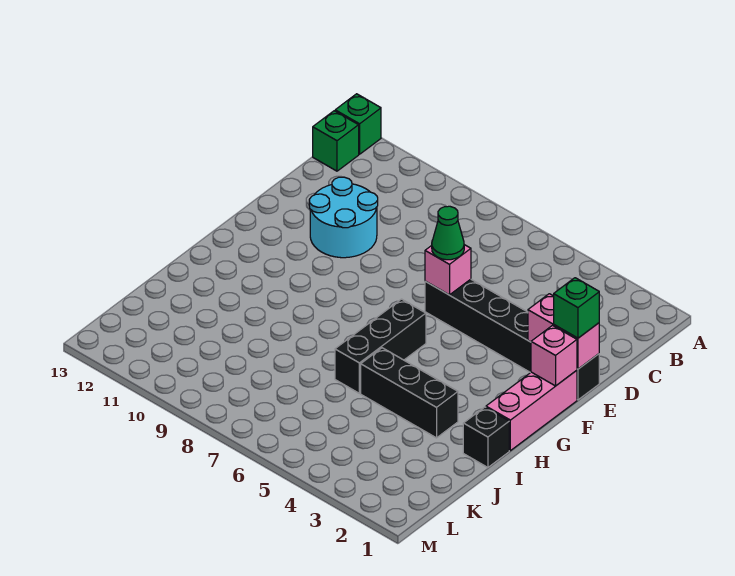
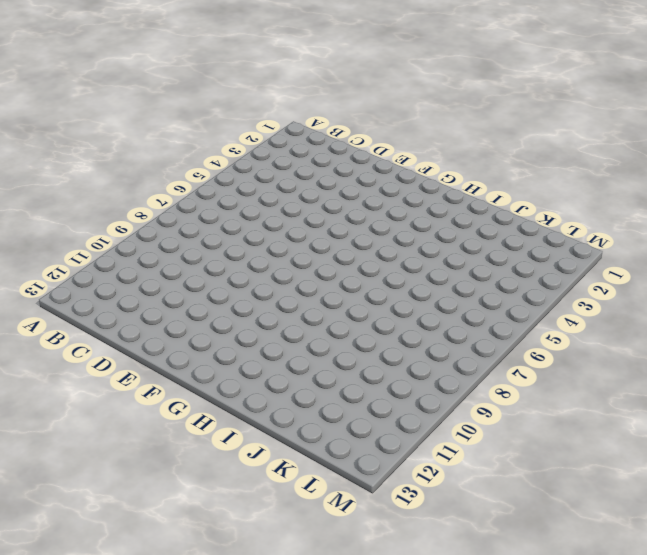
none -> green 1x1 brick [335,94,381,154]
none -> green 1x1 brick [313,111,359,171]
none -> cyan 2x2 round brick [309,177,378,258]

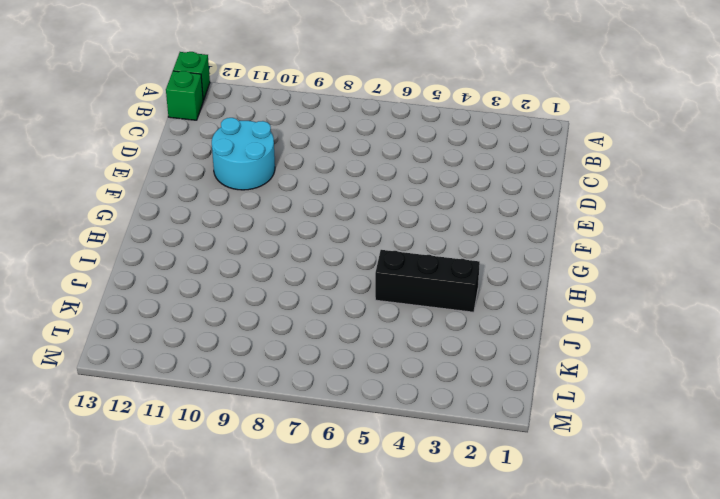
none -> black 1x6 brick [425,279,599,400]
none -> pink 1x3 brick [486,370,577,451]
none -> black 1x3 brick [335,299,426,393]

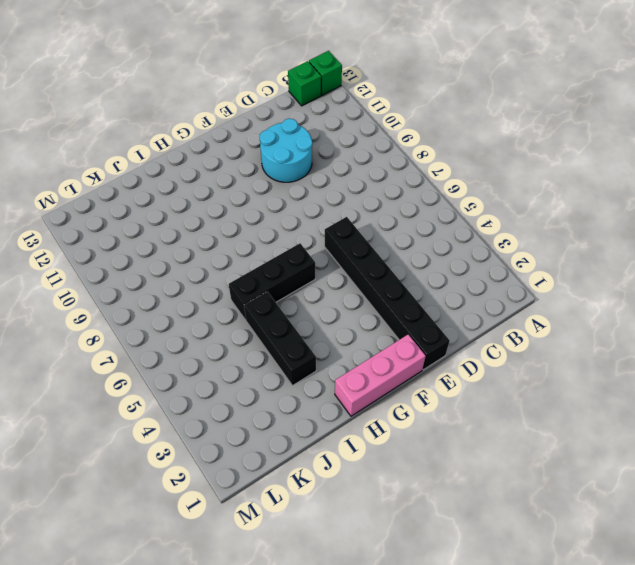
none -> black 1x1 brick [463,407,509,467]
none -> pink 1x2 brick [528,294,599,369]
none -> pink 1x1 brick [425,245,471,295]

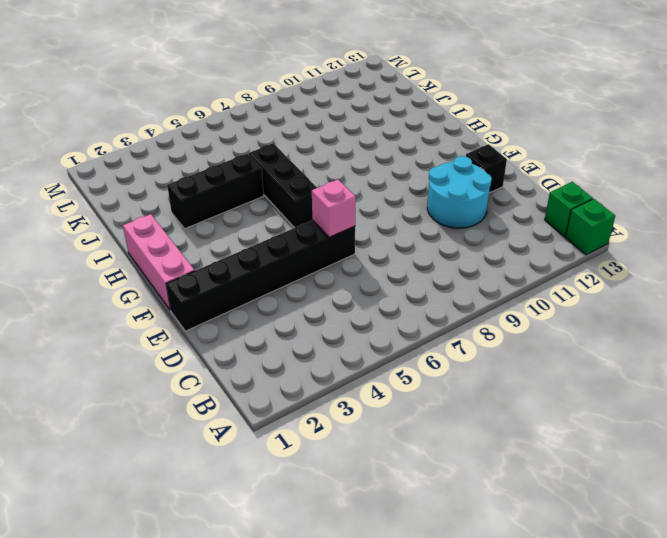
black 1x1 brick [466,144,507,193] -> black 1x1 brick moved to [463,407,509,467]
none -> pink 1x2 brick [528,294,599,369]
none -> pink 1x1 brick [531,326,577,386]
none -> green 1x1 brick [554,278,599,338]

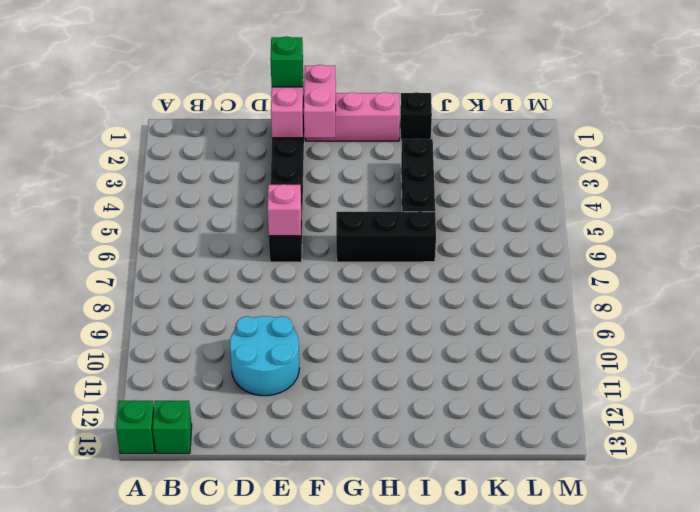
pink 1x2 brick [303,65,336,138] -> pink 1x1 brick [531,326,577,386]
none -> green 1x1 cone [432,206,464,260]

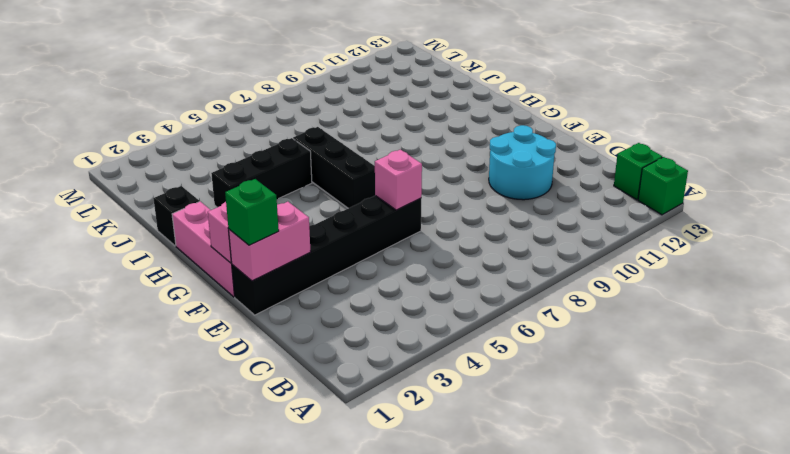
none -> green 1x1 cone [432,206,464,260]

